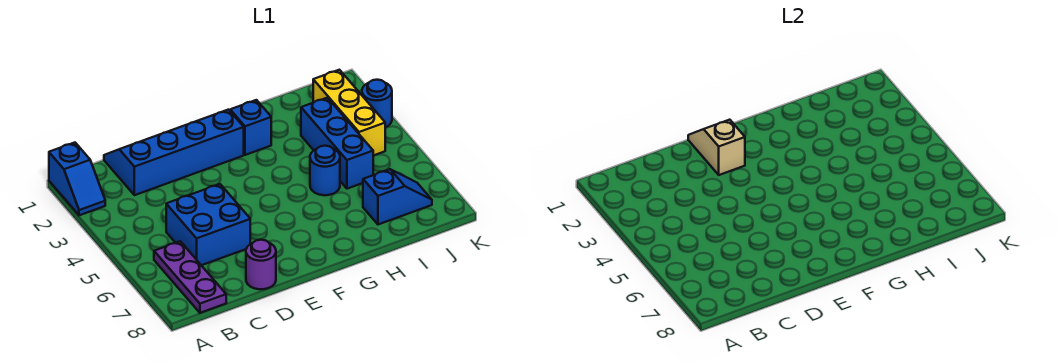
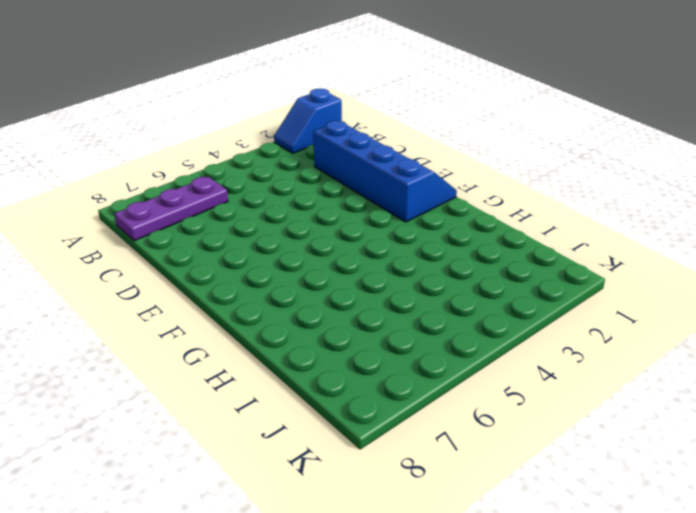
none -> blue 2x2 brick [166,184,250,265]
none -> purple 1x1 round brick [246,240,276,289]
none -> blue 1x1 brick [230,100,271,155]

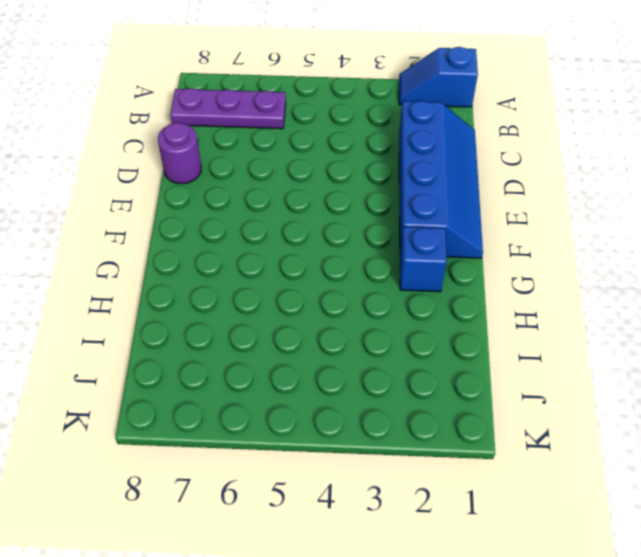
none -> blue 2x2 brick [166,184,250,265]
none -> blue 1x1 round brick [310,146,340,195]
none -> blue 1x3 brick [301,98,373,189]

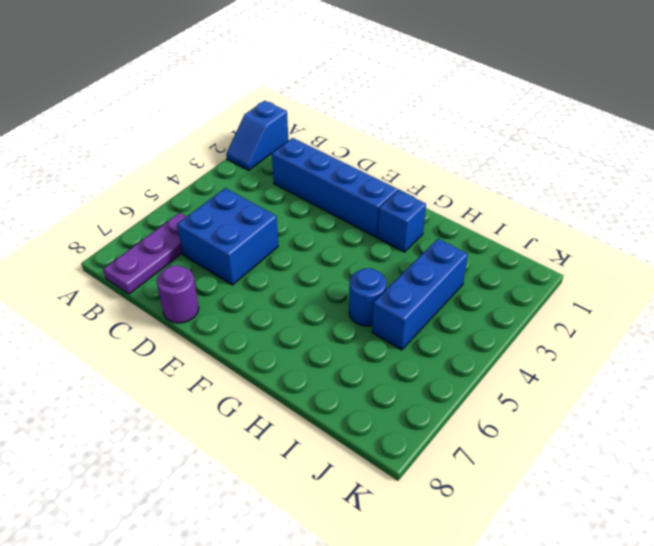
none -> blue 1x2 slope [363,169,432,224]
none -> yellow 1x3 brick [313,70,385,156]
none -> blue 1x1 round brick [362,80,392,127]

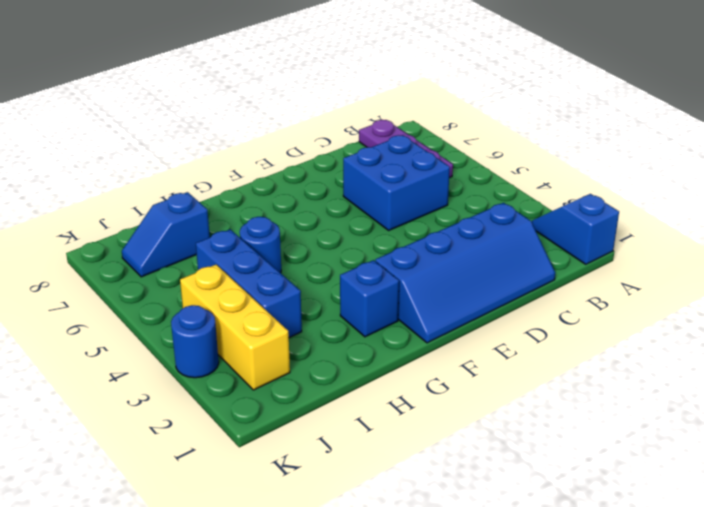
none -> purple 1x1 round brick [246,240,276,289]
none -> tan 1x2 slope [688,120,745,175]

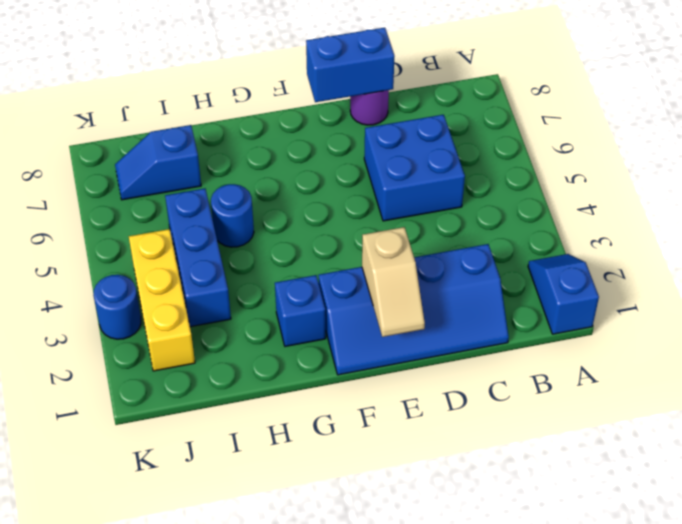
blue 1x2 brick [306,28,395,102] -> none
none -> purple 1x3 plate [154,241,226,313]

